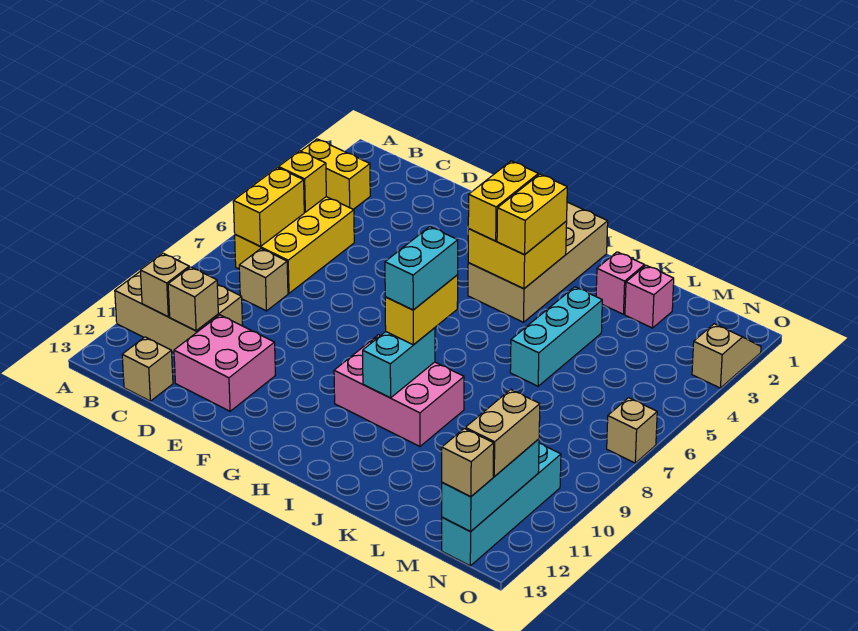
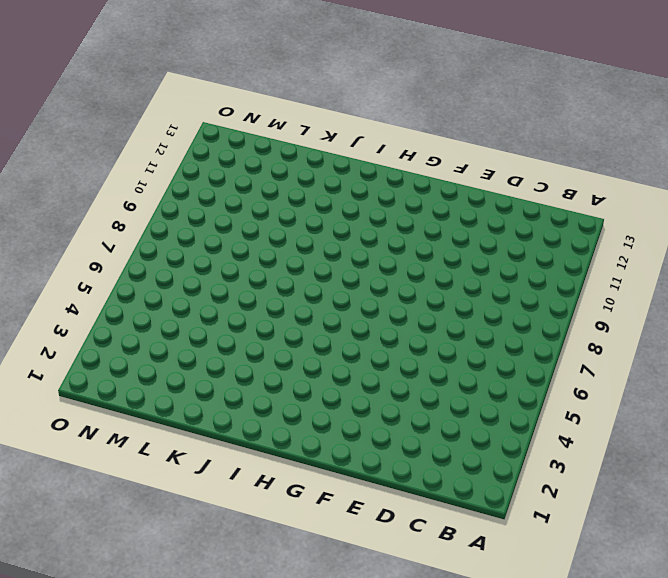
none -> yellow 1x2 brick [301,139,370,209]
none -> tan 2x3 brick [115,272,243,353]
none -> yellow 2x3 brick [235,197,354,293]

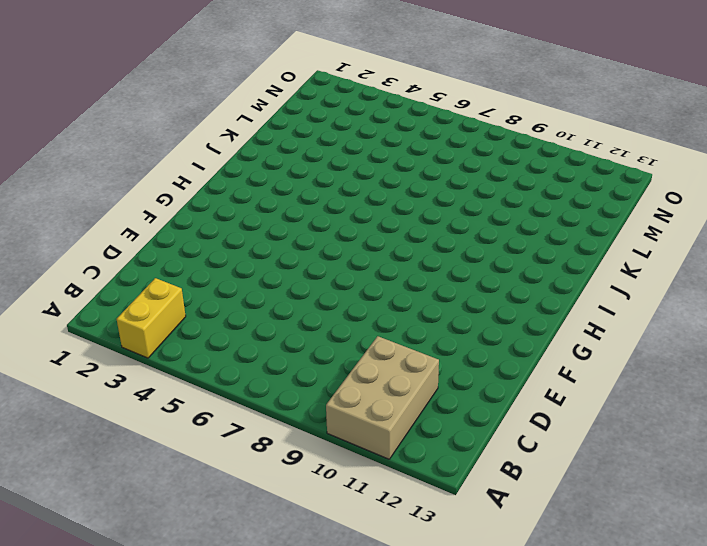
none -> yellow 2x3 brick [235,197,354,293]
none -> tan 1x1 brick [239,249,288,311]
none -> tan 1x1 brick [122,337,173,401]

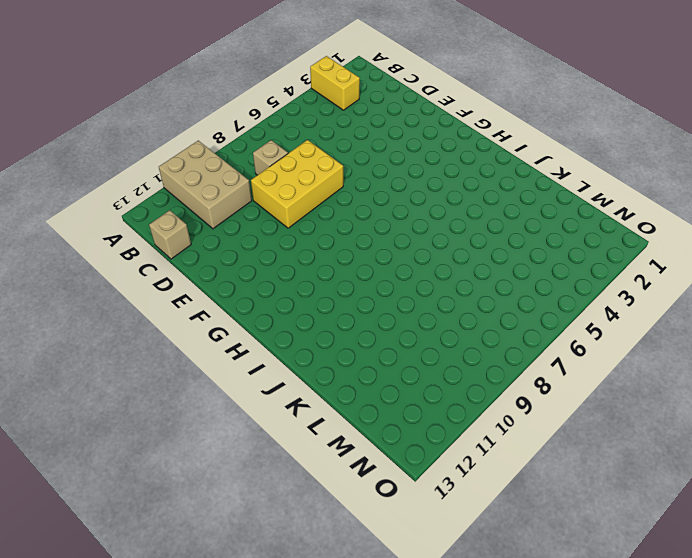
yellow 2x3 brick [251,140,343,228] -> yellow 2x3 brick moved to [235,197,354,293]
none -> pink 2x2 brick [174,315,276,411]
none -> tan 2x4 brick [468,202,608,322]
none -> pink 2x3 brick [334,335,464,446]

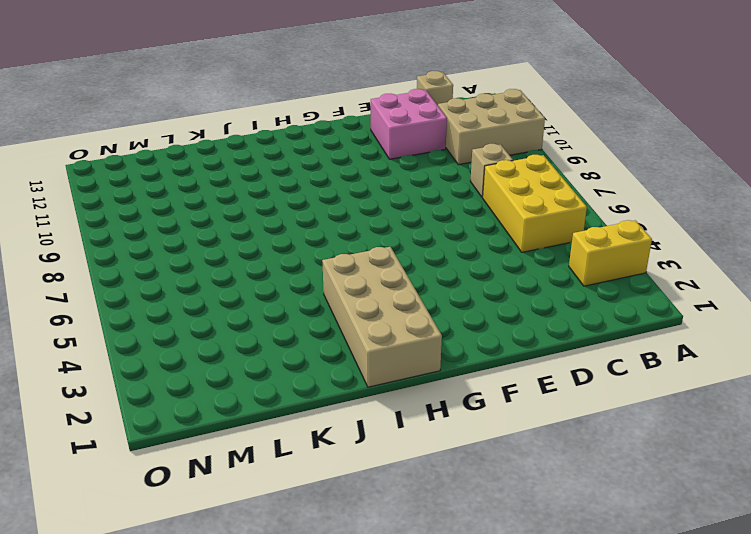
none -> pink 2x3 brick [334,335,464,446]
none -> pink 1x1 brick [596,252,645,314]
none -> cyan 1x3 brick [510,287,602,386]

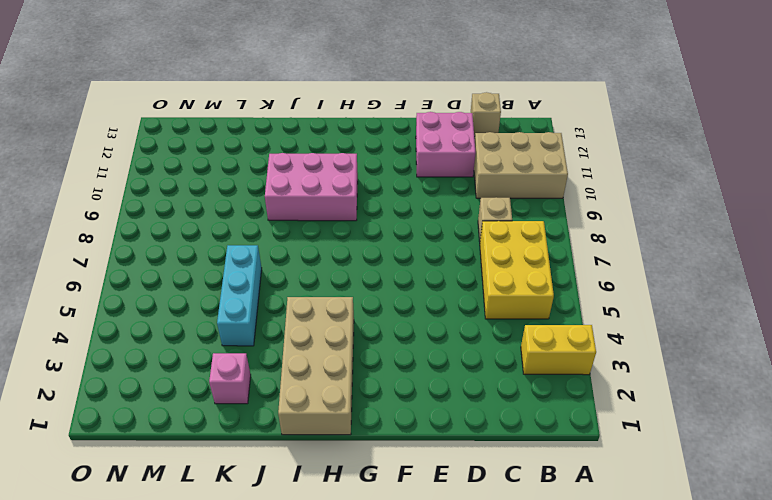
none -> pink 1x1 brick [625,265,674,328]
none -> cyan 1x4 brick [442,443,561,566]
none -> tan 1x2 slope [692,324,761,388]

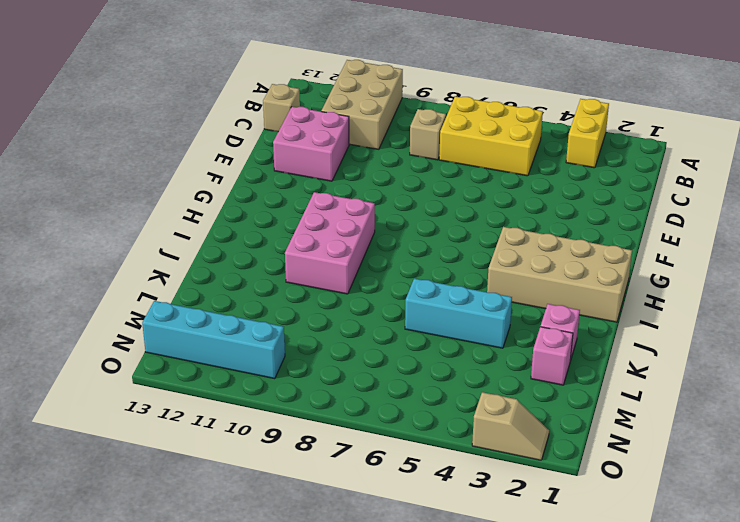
none -> tan 1x1 brick [607,398,657,463]
none -> yellow 1x1 brick [279,151,326,212]
none -> yellow 1x2 brick [233,168,304,246]

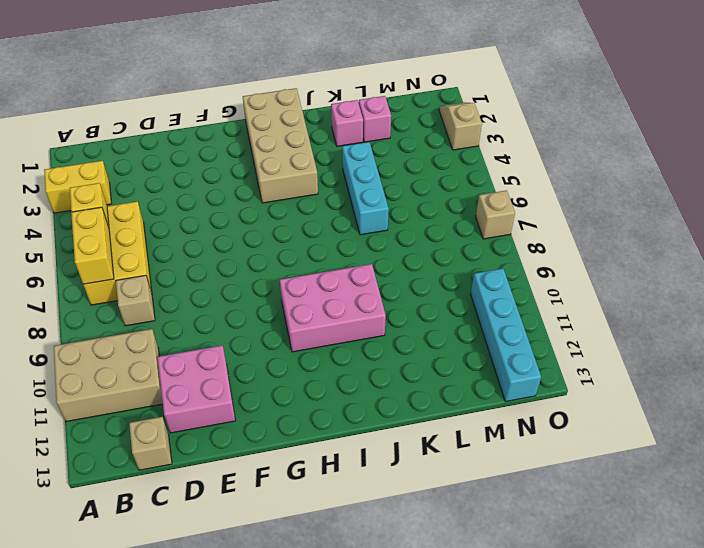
none -> tan 1x1 brick [140,253,189,317]
none -> tan 1x1 brick [168,267,218,331]
none -> yellow 2x2 brick [468,221,567,289]

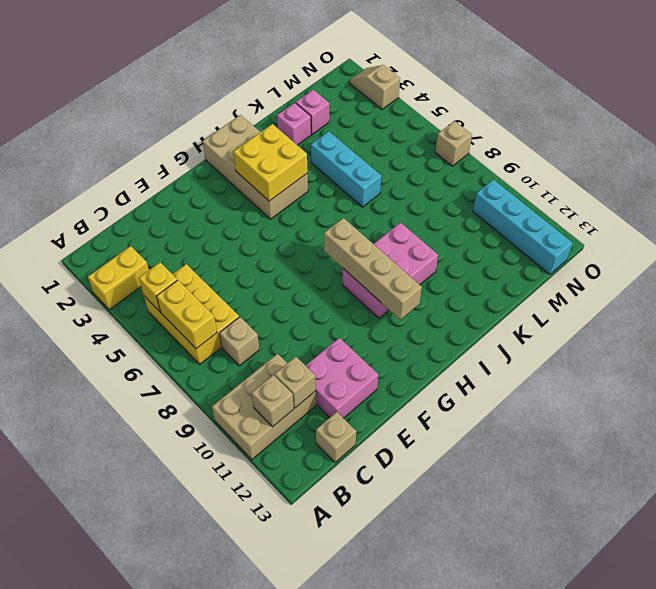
tan 1x4 brick [324,218,422,320] -> none
none -> cyan 1x2 brick [363,328,435,398]
none -> cyan 1x3 brick [442,439,539,532]
none -> yellow 1x2 brick [468,161,538,241]

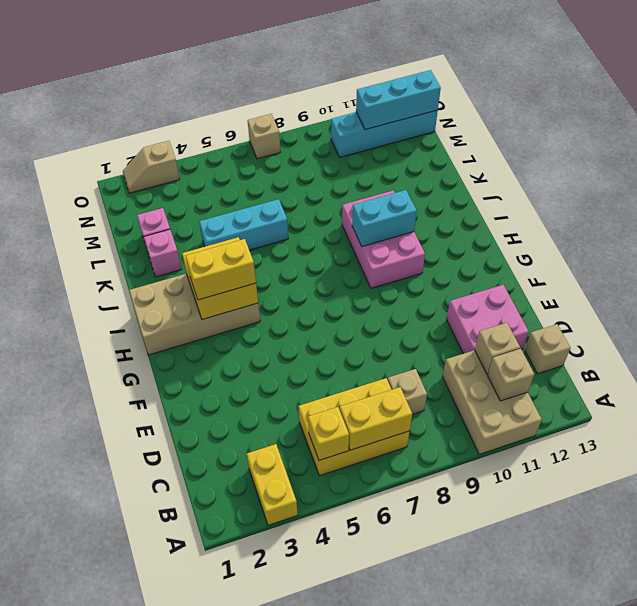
none -> yellow 1x2 brick [497,174,567,255]
none -> yellow 1x2 brick [385,275,458,345]
none -> tan 1x2 brick [465,389,540,477]

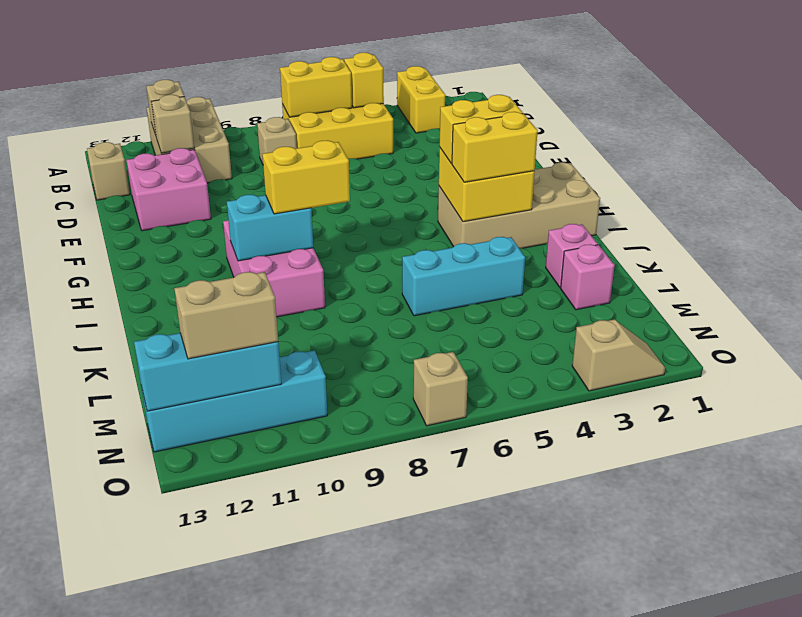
none -> tan 1x1 brick [442,428,494,497]
none -> cyan 1x2 brick [385,227,458,310]

